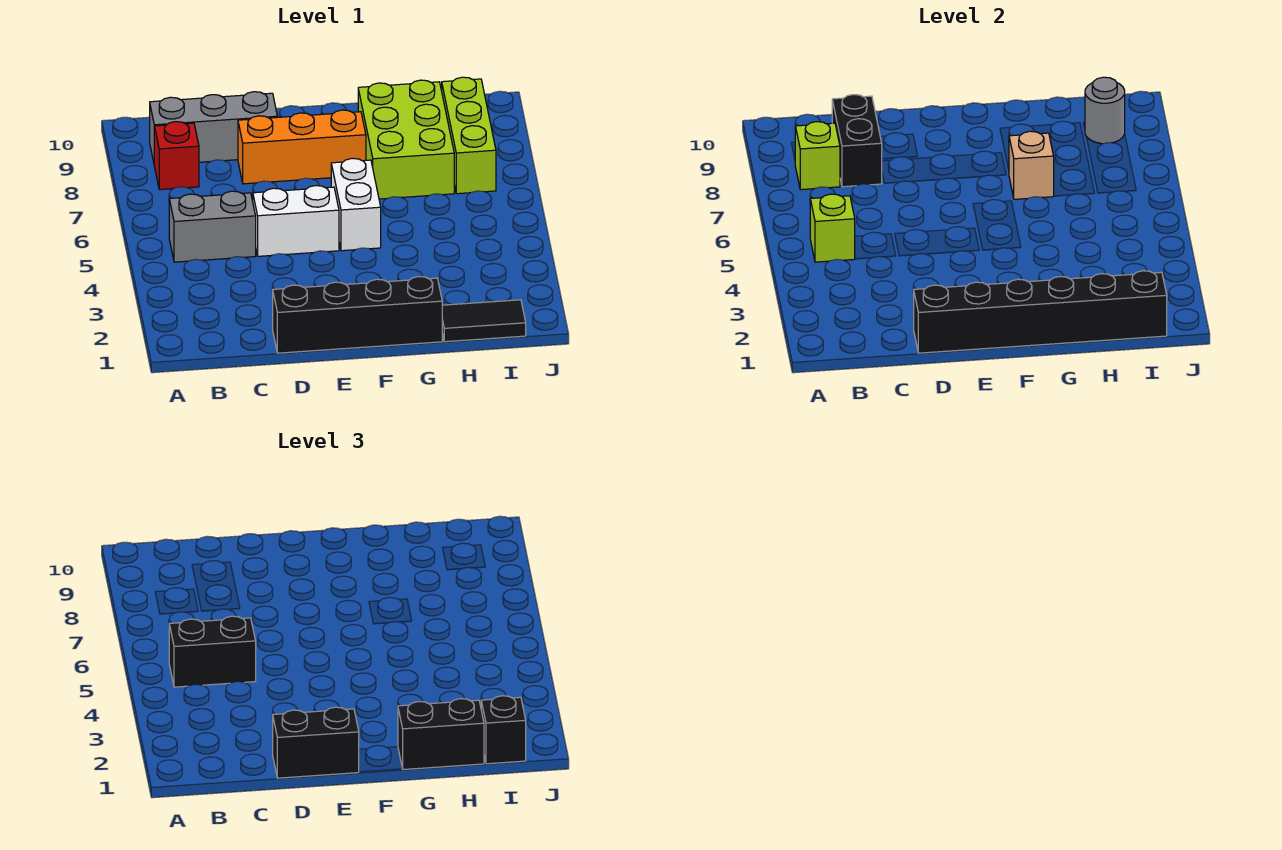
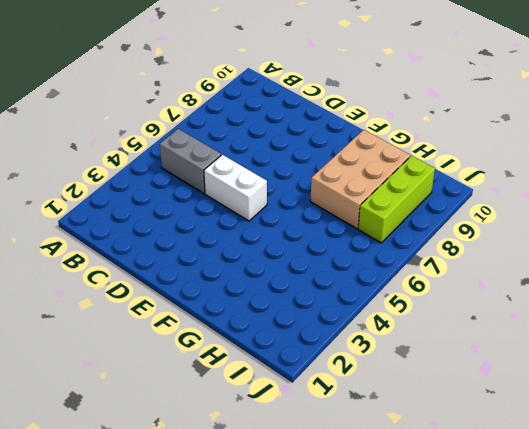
tan 2x3 brick [310,130,410,229] -> lime 2x3 brick [358,80,454,199]
none -> red 1x1 brick [154,122,199,190]
none -> grey 1x3 brick [150,92,277,162]
none -> black 1x4 brick [273,277,442,353]

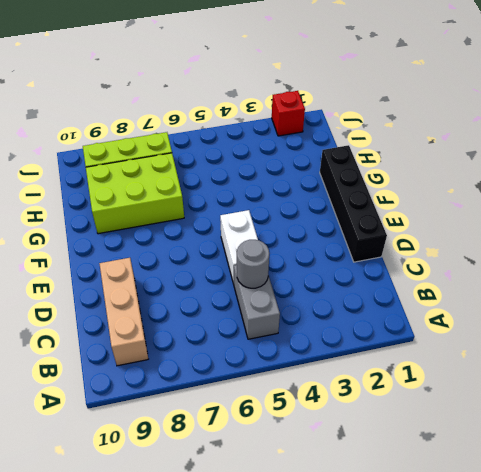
tan 1x3 brick [99,258,148,366] -> grey 1x3 brick [150,92,277,162]
grey 1x1 round brick [237,240,269,288] -> grey 1x1 round brick moved to [1085,77,1125,144]
red 1x1 brick [272,91,305,136] -> red 1x1 brick moved to [154,122,199,190]
none -> orange 1x3 brick [238,110,366,184]
none -> white 1x2 brick [331,158,381,251]
none -> black 1x2 tile [442,300,526,342]

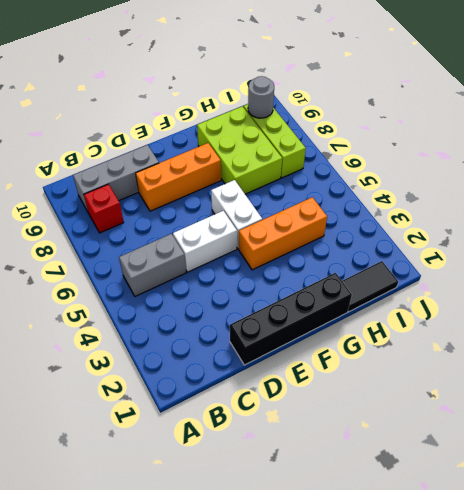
orange 1x3 brick [239,197,327,270] -> none
none -> lime 1x1 brick [810,194,855,262]
none -> lime 1x1 brick [795,122,840,190]
none -> black 1x2 brick [832,95,882,187]

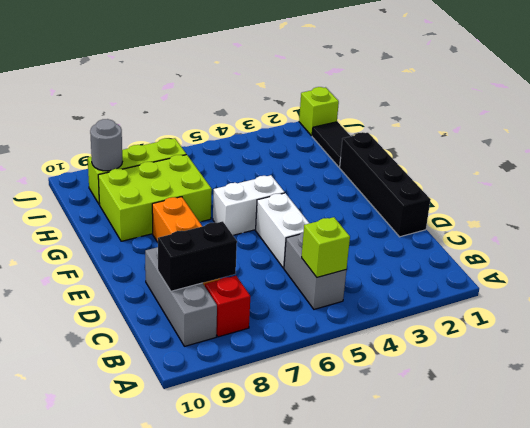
lime 1x1 brick [299,87,339,136] -> lime 1x1 brick moved to [795,122,840,190]
none -> black 1x6 brick [914,271,1167,353]
none -> tan 1x1 brick [1009,131,1054,199]
none -> black 1x2 brick [169,616,256,687]

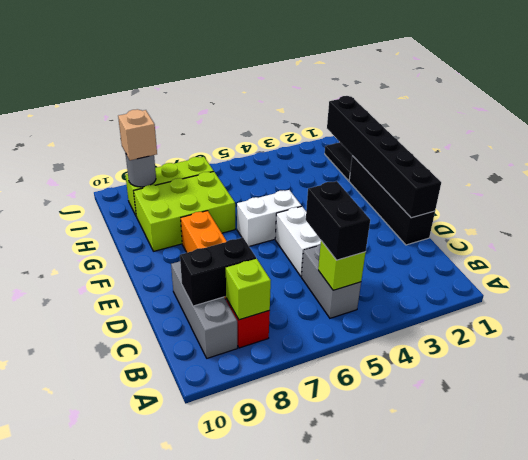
tan 1x1 brick [118,109,157,160] -> tan 1x1 brick moved to [1009,131,1054,199]
none -> black 1x2 brick [273,707,359,778]
none -> black 1x2 brick [398,699,484,770]
none -> black 1x1 brick [481,696,526,764]

